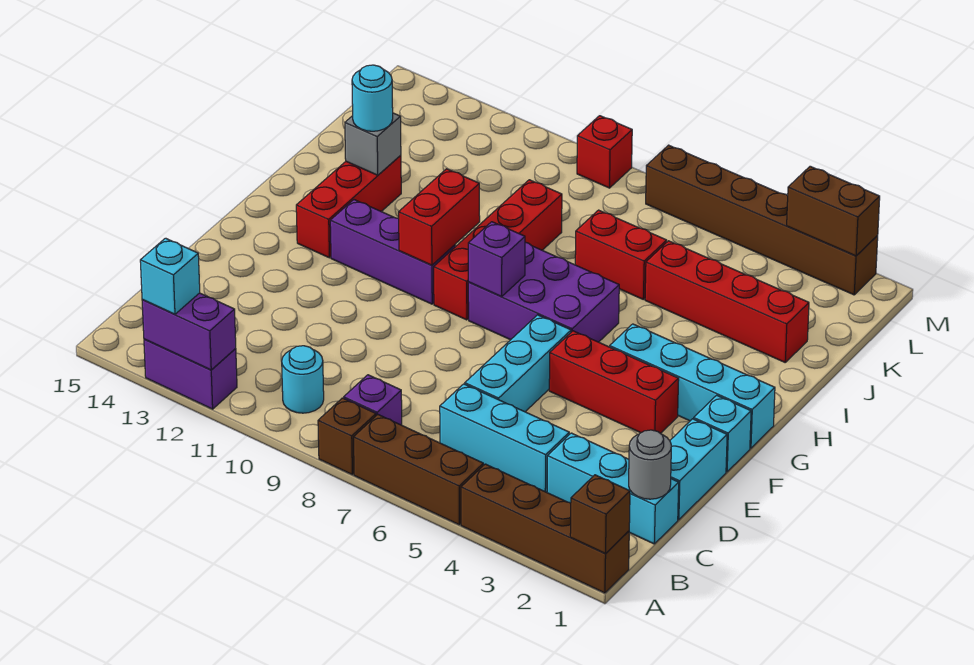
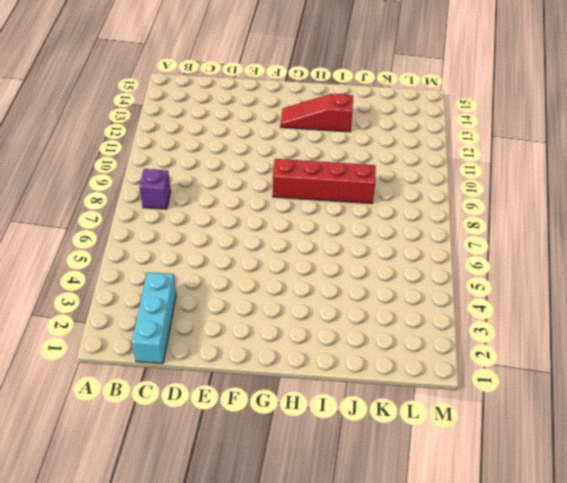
red 1x3 slope [281,94,353,132] -> red 1x3 brick [296,155,401,258]
none -> brown 1x4 brick [461,464,629,593]
none -> brown 1x3 brick [354,415,483,525]
none -> brown 1x1 brick [318,398,376,475]
none -> purple 1x2 brick [144,339,237,409]

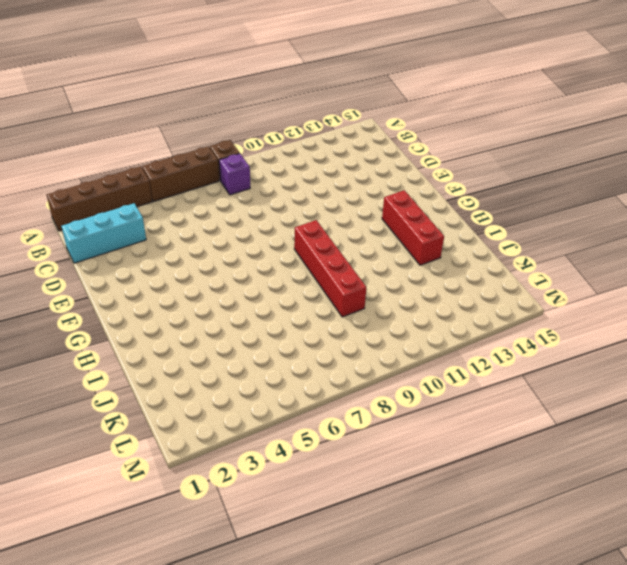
none -> purple 1x2 brick [144,339,237,409]
none -> cyan 1x1 round brick [282,346,324,413]
none -> cyan 1x3 brick [440,384,569,492]
none -> cyan 1x2 brick [670,419,727,520]

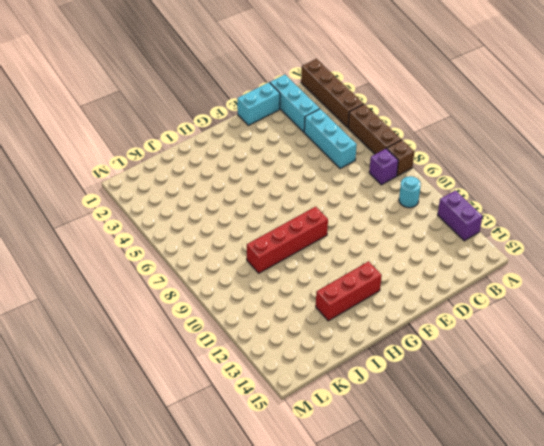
none -> cyan 1x3 brick [465,315,571,412]
none -> cyan 1x1 brick [694,395,751,472]
none -> red 1x3 brick [549,331,679,434]
none -> cyan 1x4 brick [610,324,775,448]

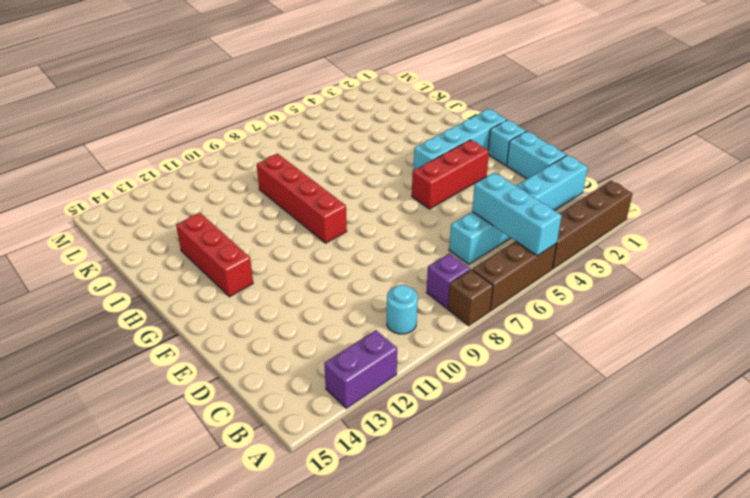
cyan 1x3 brick [472,173,562,256] -> cyan 1x3 brick moved to [465,315,571,412]
none -> purple 2x3 brick [468,242,619,342]
none -> purple 1x3 brick [330,200,455,304]
none -> red 1x4 brick [645,241,809,362]
none -> red 1x2 brick [575,210,667,299]

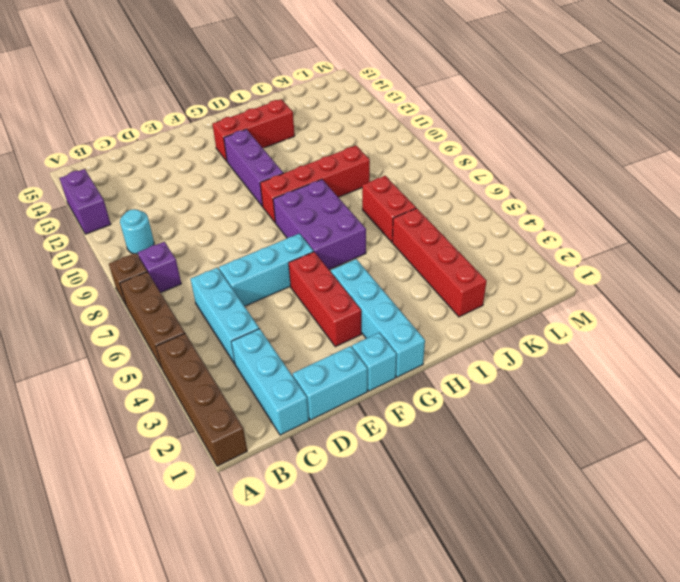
none -> brown 1x6 brick [646,145,878,295]
none -> red 1x1 brick [577,116,632,188]
none -> brown 1x1 brick [570,475,630,554]
none -> purple 1x2 brick [142,293,236,370]

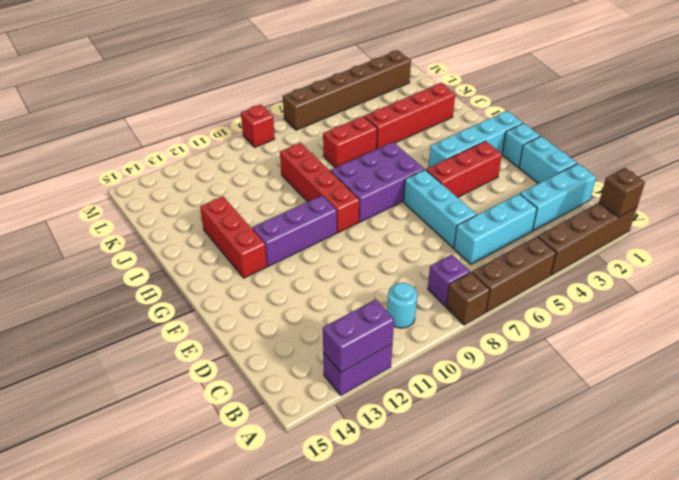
none -> grey 1x1 round brick [629,430,671,499]
none -> purple 1x1 brick [468,222,525,296]
none -> red 1x2 brick [399,169,480,265]
none -> grey 1x1 brick [345,113,401,175]

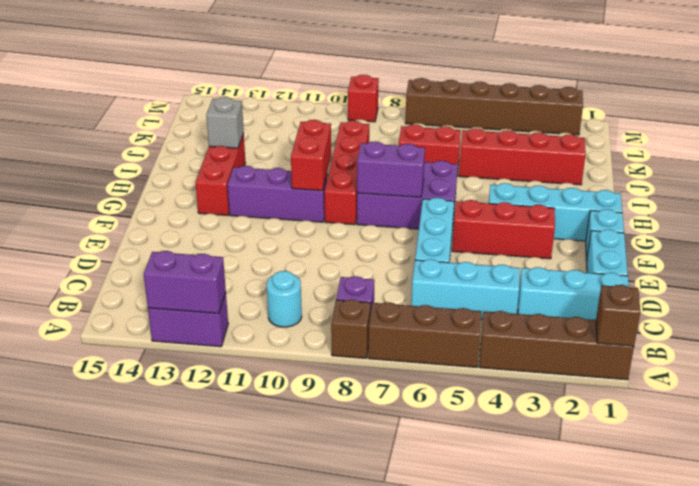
purple 1x2 brick [357,141,425,197] -> purple 1x1 brick [468,222,525,296]
none -> grey 1x1 round brick [629,430,671,499]
none -> brown 1x2 brick [787,166,880,256]
none -> cyan 1x1 brick [140,238,200,314]
none -> cyan 1x1 round brick [352,65,393,131]

